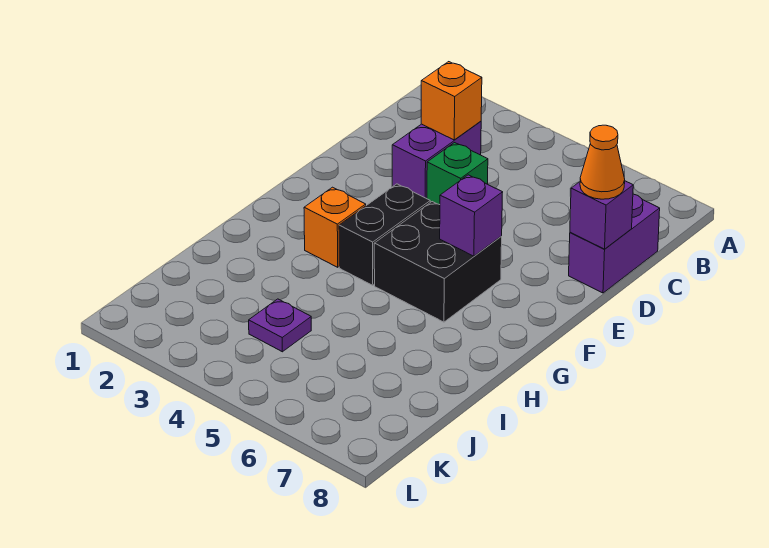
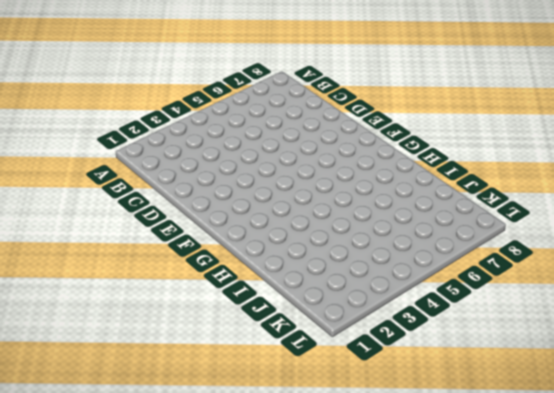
none -> purple 1x2 brick [392,121,481,199]
none -> purple 1x2 brick [569,194,660,293]

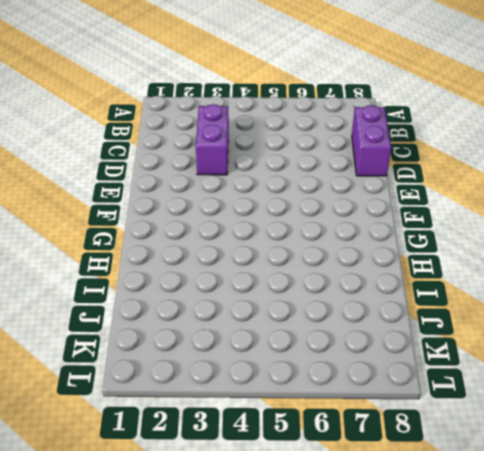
none -> green 1x1 brick [427,143,488,205]
none -> black 1x2 brick [339,184,430,285]

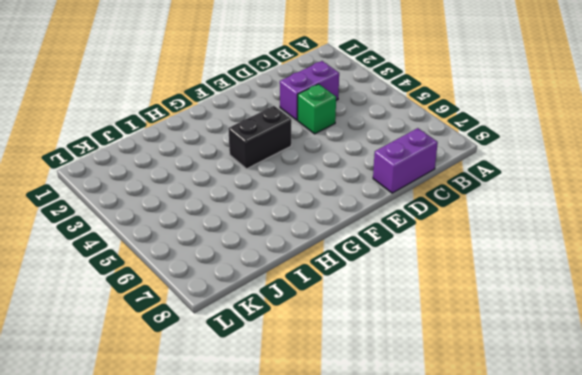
none -> black 2x2 brick [374,202,502,322]
none -> orange 1x1 brick [304,187,366,267]

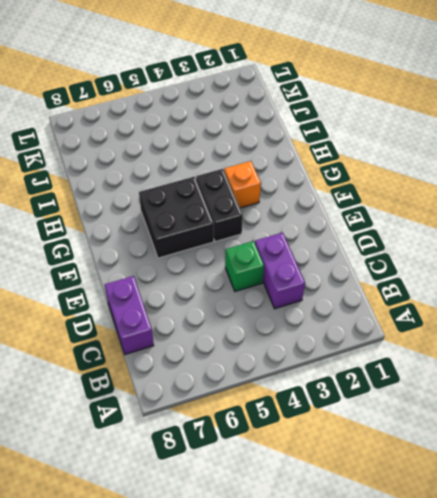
none -> purple 1x1 plate [249,299,311,352]
none -> orange 1x1 brick [421,62,482,140]

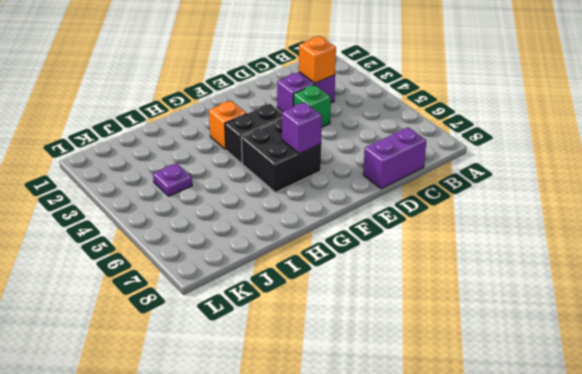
none -> purple 1x1 brick [570,181,633,249]
none -> orange 1x1 cone [580,125,625,199]

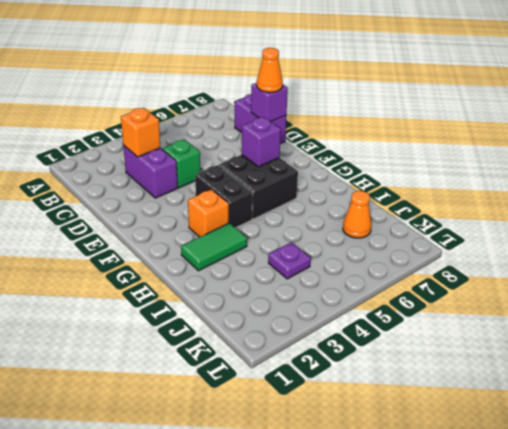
green 1x2 tile [181,223,247,271] -> none
orange 1x1 cone [343,191,371,238] -> none

